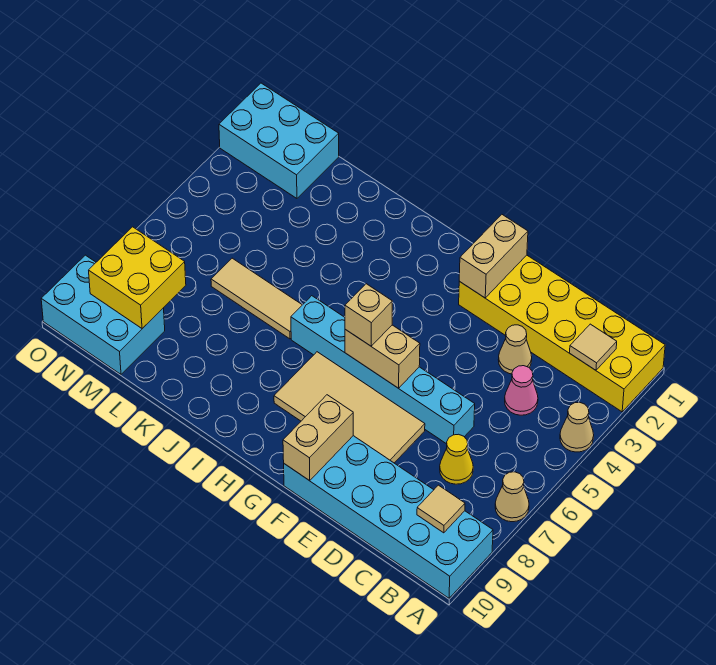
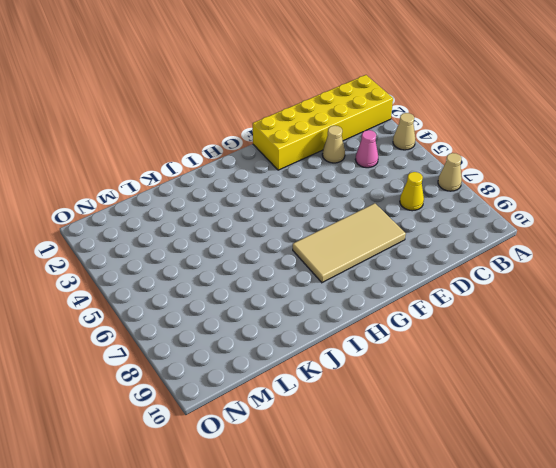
none -> cyan 2x6 brick [284,436,493,598]
none -> cyan 1x6 brick [291,296,475,444]
none -> tan 1x3 tile [211,258,302,339]

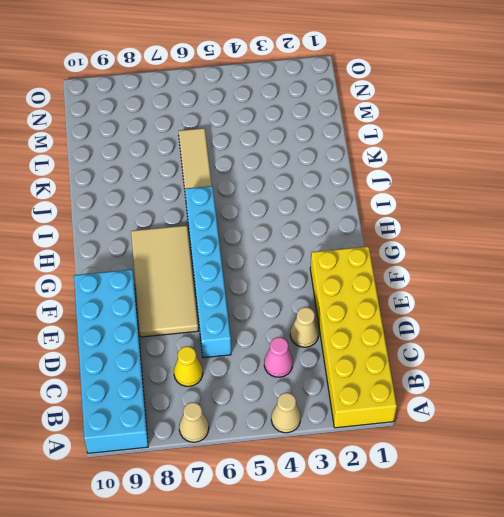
none -> cyan 2x3 brick [219,83,339,198]
none -> cyan 2x3 brick [41,255,165,374]
none -> tan 1x1 tile [570,324,617,370]

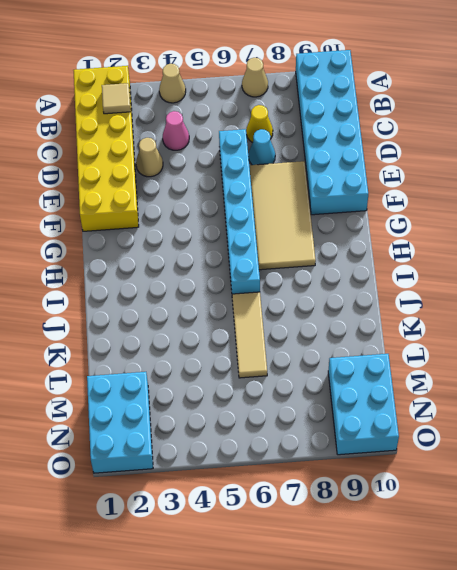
cyan 1x1 cone [249,129,275,165] -> none
none -> tan 1x1 tile [417,485,465,533]
none -> tan 1x2 brick [459,215,528,298]
none -> tan 1x2 brick [345,325,420,388]

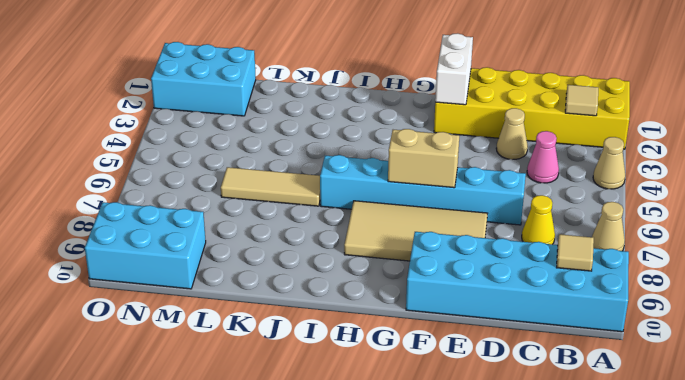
white 1x2 brick [435,33,473,105] -> tan 1x2 brick [459,215,528,298]
none -> tan 1x2 brick [283,395,353,481]
none -> yellow 2x2 brick [89,227,186,328]
none -> tan 1x1 brick [345,284,392,346]

